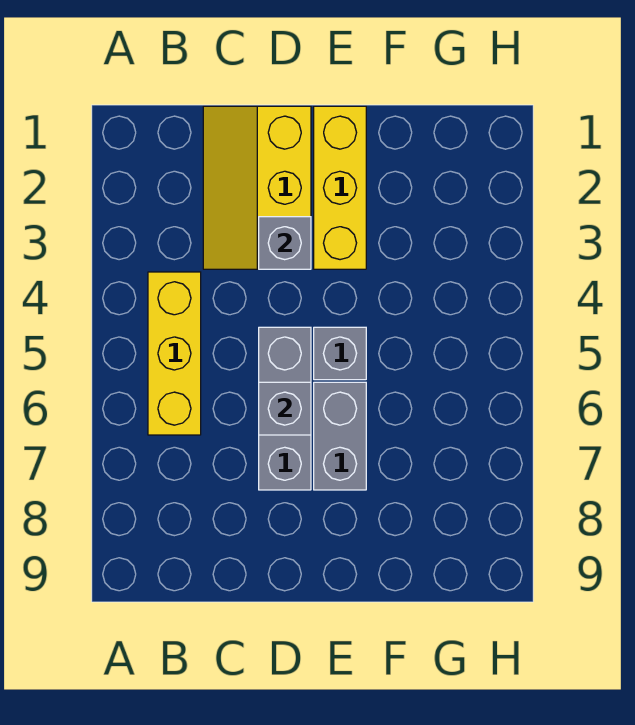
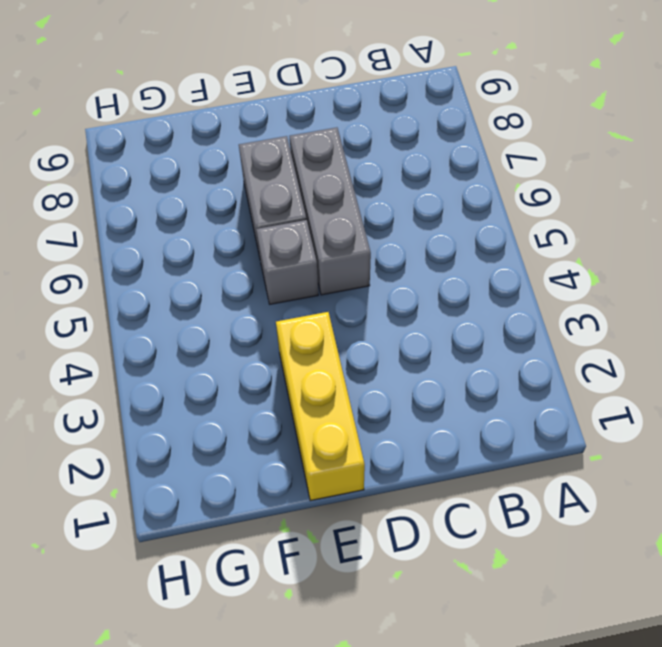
none -> yellow 1x3 brick [148,272,201,435]
none -> yellow 2x3 slope [203,106,311,269]

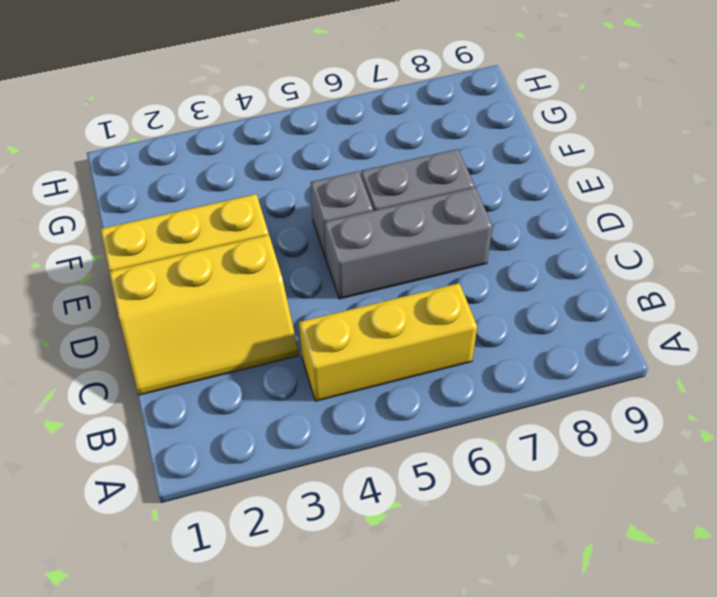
none -> grey 1x1 brick [259,217,311,269]
none -> grey 1x1 brick [259,382,311,435]

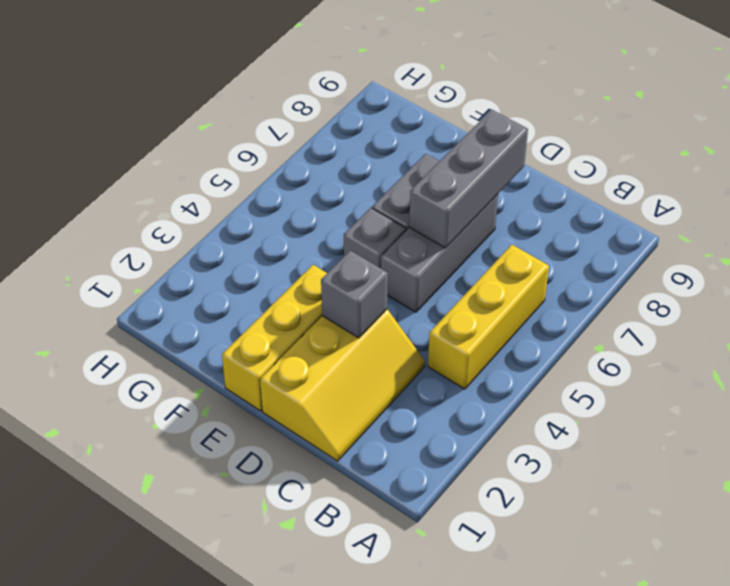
grey 1x3 brick [409,110,528,248] -> grey 1x1 brick [259,382,311,435]

